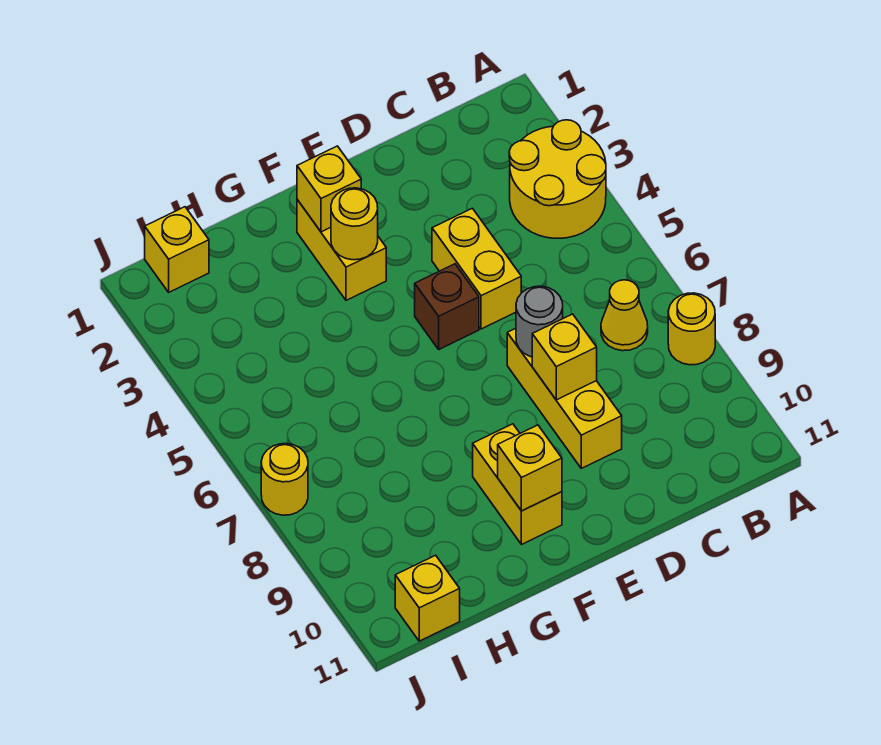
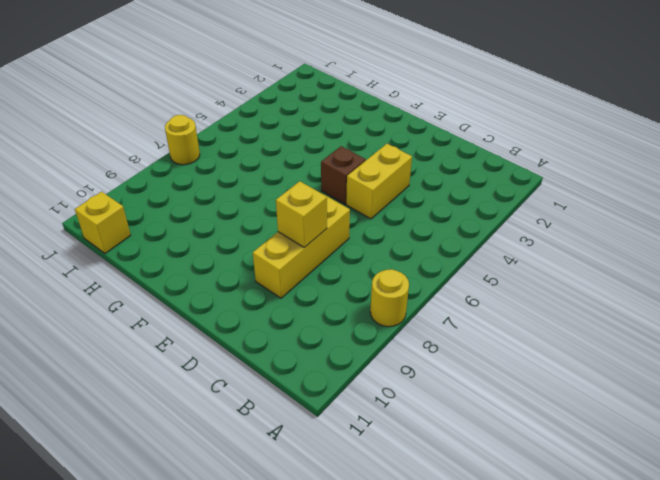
none -> yellow 2x2 round brick [509,120,606,238]
none -> yellow 1x1 cone [601,280,648,351]
none -> yellow 1x2 brick [297,200,386,300]

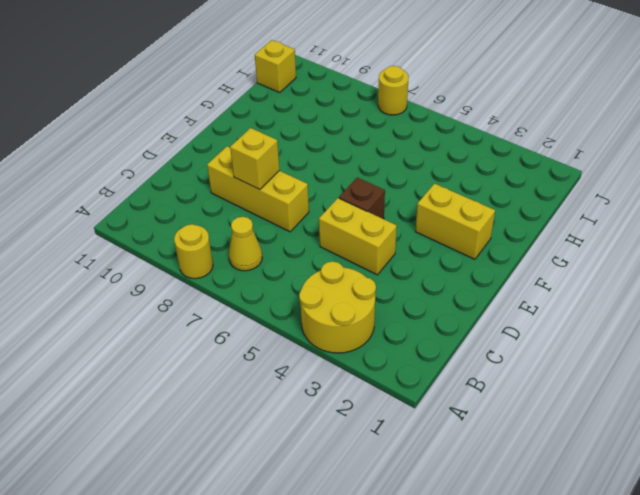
none -> yellow 1x2 brick [473,424,562,545]
none -> yellow 1x1 brick [145,207,209,292]
none -> grey 1x1 round brick [516,286,563,357]

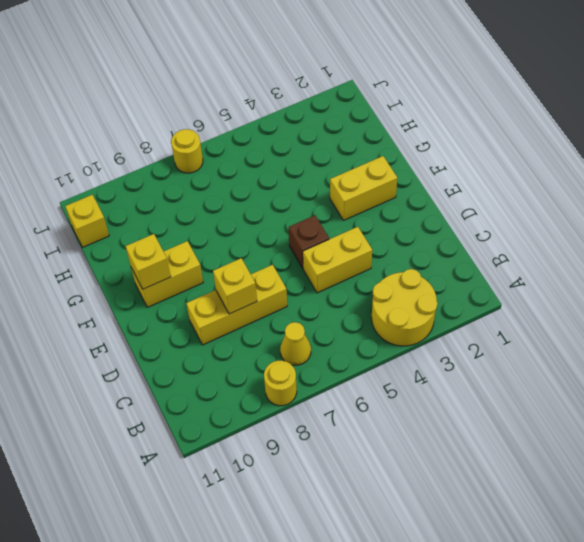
none -> yellow 1x1 brick [145,207,209,292]
none -> grey 1x1 round brick [516,286,563,357]
none -> yellow 1x1 brick [297,146,361,232]

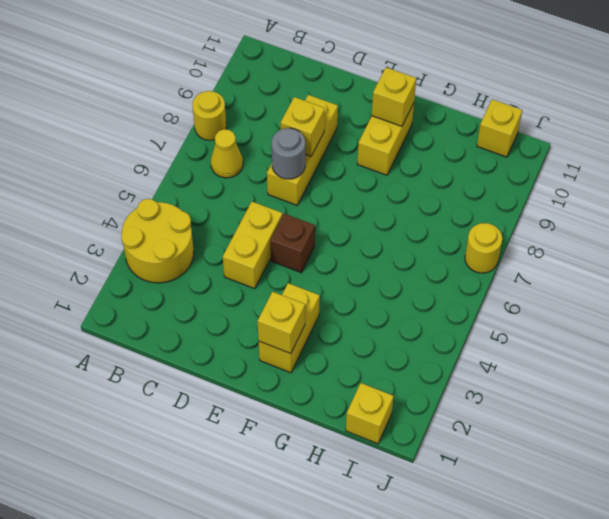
none -> yellow 1x1 round brick [331,188,378,260]

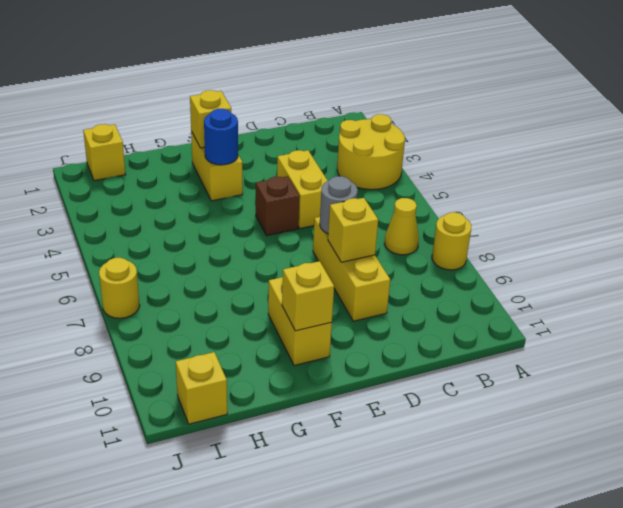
blue 1x1 round brick [204,109,238,165] -> yellow 1x1 round brick [331,188,378,260]

